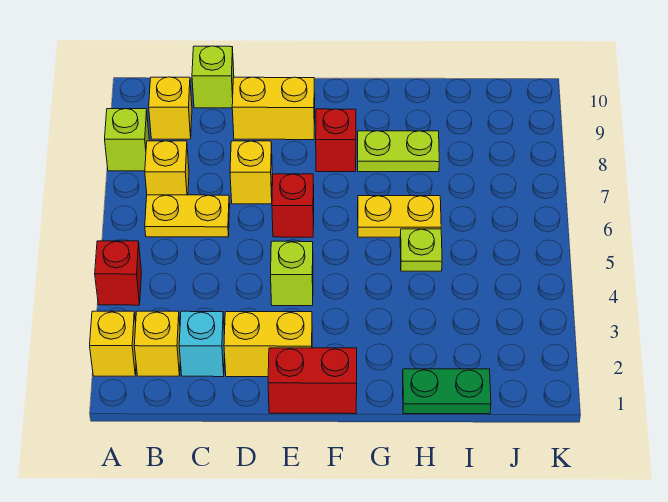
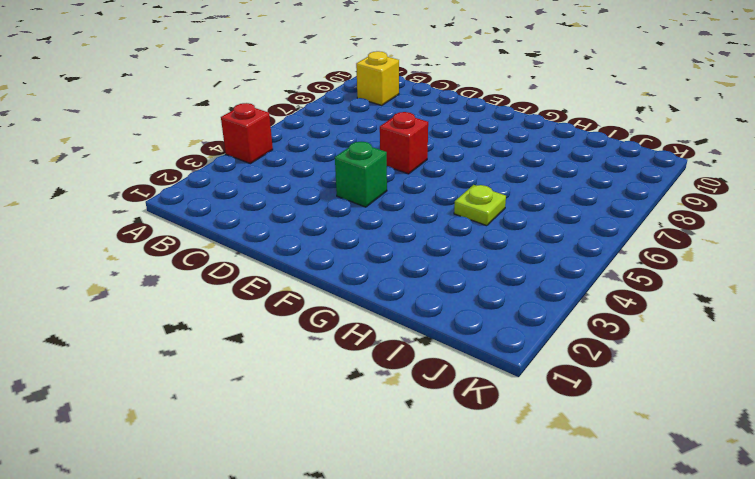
green 1x1 brick [335,142,387,207] -> lime 1x1 brick [271,241,313,306]
none -> yellow 1x1 brick [90,311,136,376]
none -> lime 1x1 brick [105,109,149,171]
none -> yellow 1x1 brick [134,311,180,376]

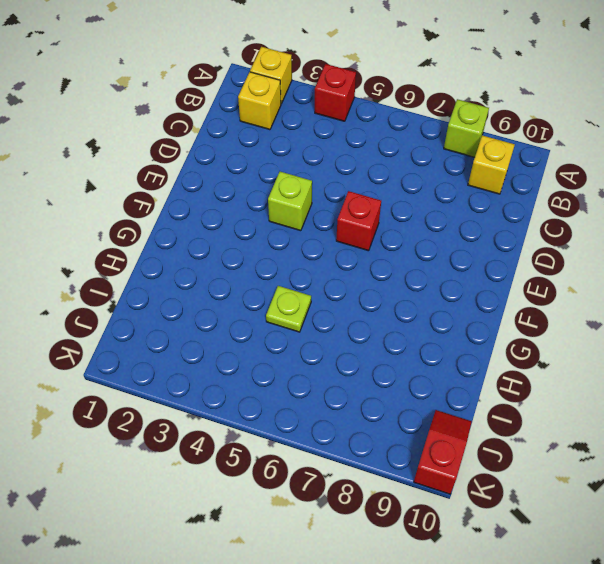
red 1x2 slope [414,410,472,494] -> none
none -> yellow 1x2 plate [145,195,230,237]
none -> yellow 1x1 brick [145,141,189,195]
none -> cyan 1x1 brick [179,311,225,377]

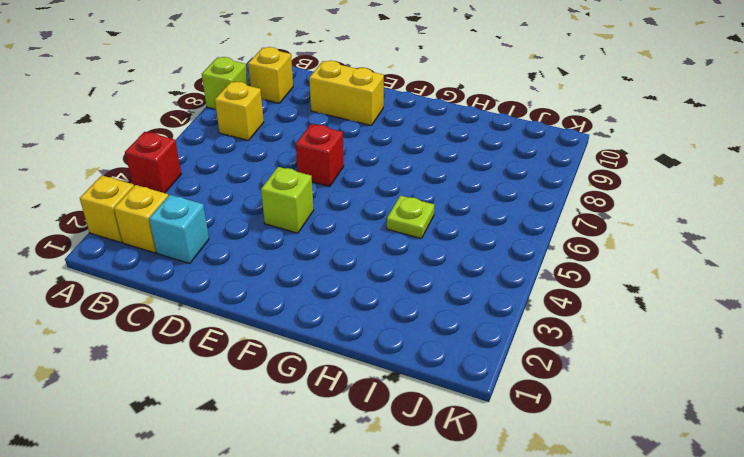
none -> yellow 1x2 plate [145,195,230,237]
none -> lime 1x1 brick [192,46,234,108]
none -> yellow 1x2 brick [224,312,312,377]

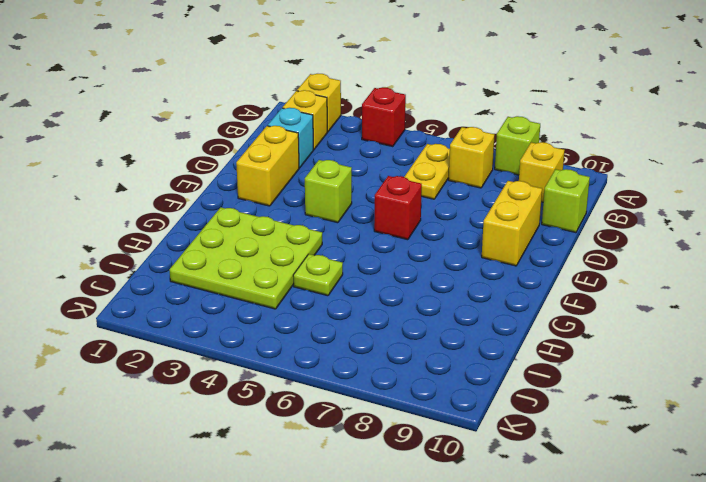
lime 3x3 plate [170,207,322,309] -> none
none -> yellow 1x1 brick [230,141,272,204]
none -> red 1x2 brick [268,348,357,414]
none -> red 1x1 brick [316,109,356,172]

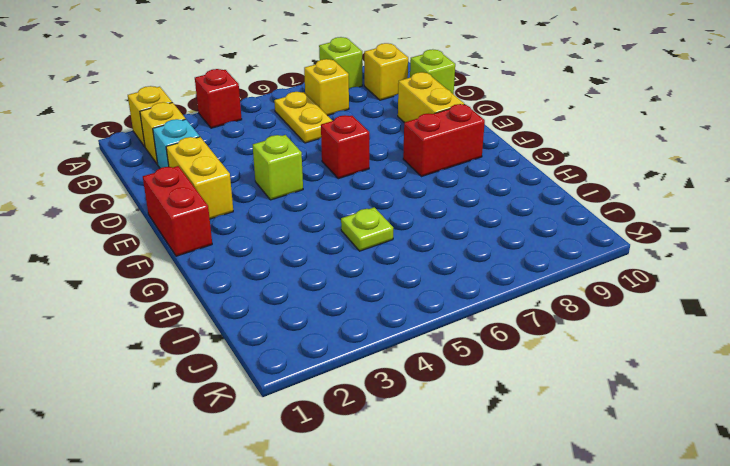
red 1x2 brick [403,104,485,177] -> red 1x1 brick [316,109,356,172]
none -> yellow 1x1 brick [230,141,272,204]
none -> yellow 1x2 plate [358,196,441,237]
none -> lime 1x2 plate [358,131,439,172]

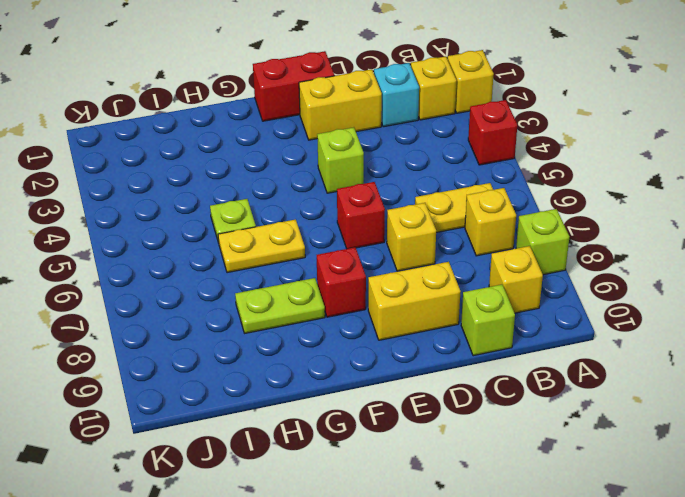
none -> green 1x2 plate [403,369,491,414]

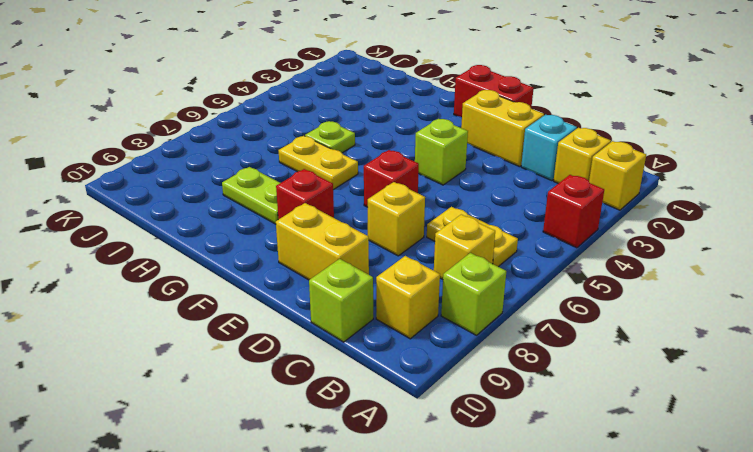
none -> green 1x2 plate [403,369,491,414]

